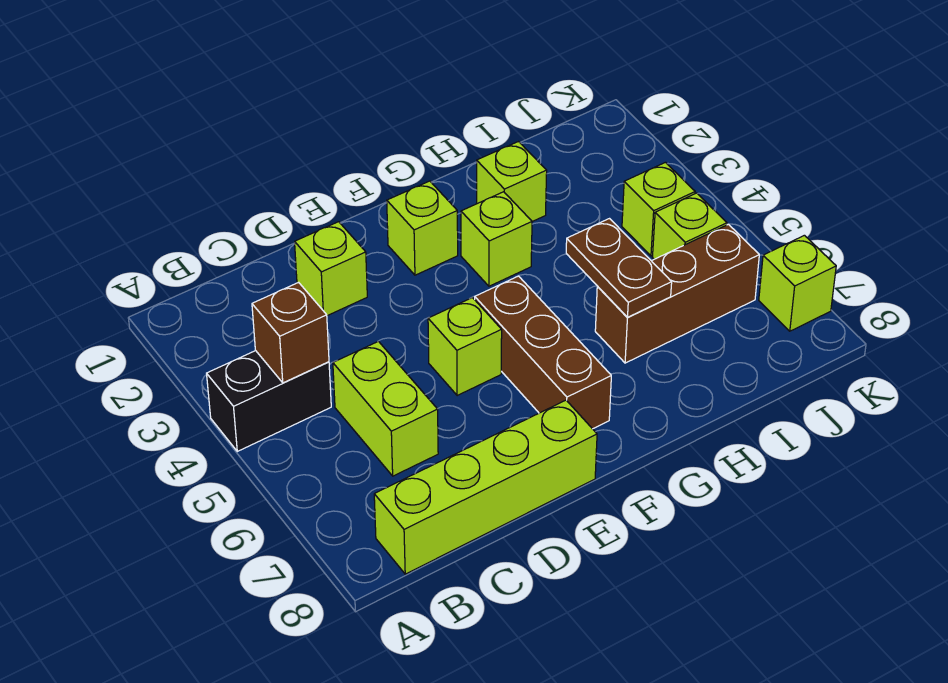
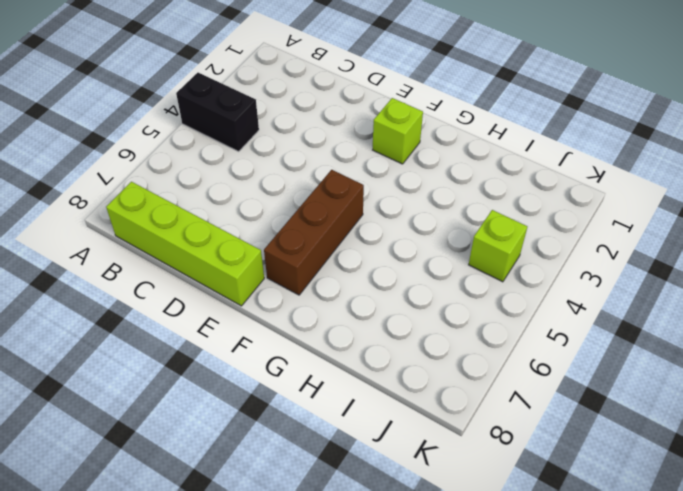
none -> lime 1x2 brick [333,341,438,476]
none -> lime 1x1 brick [295,222,367,316]
none -> lime 1x1 brick [428,297,502,395]

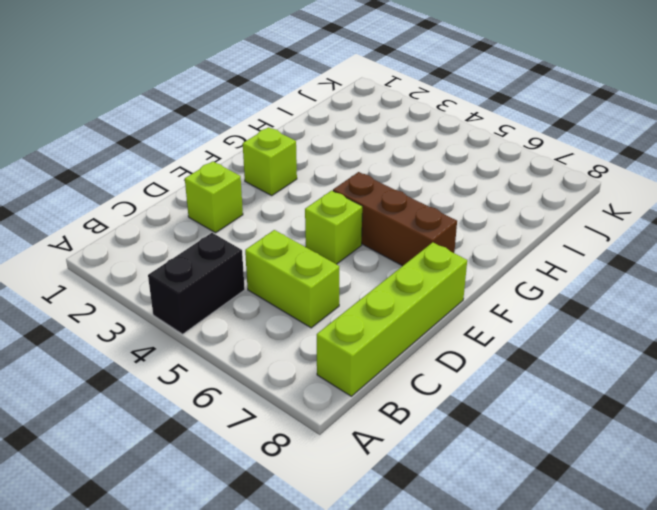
none -> lime 1x1 brick [461,192,532,286]
none -> lime 1x1 brick [477,142,547,222]
none -> brown 1x3 brick [595,224,759,363]

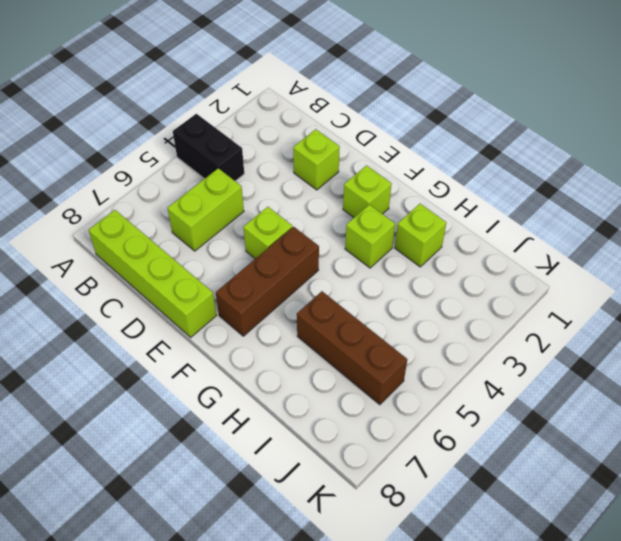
none -> lime 1x1 brick [622,162,695,256]
none -> lime 1x1 brick [652,193,727,259]
none -> lime 1x1 brick [759,235,836,331]

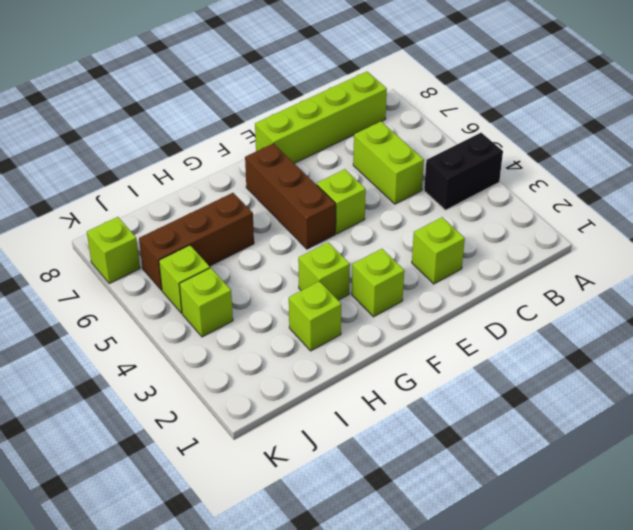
none -> brown 1x1 brick [252,282,329,383]
none -> brown 1x2 plate [566,219,672,317]

